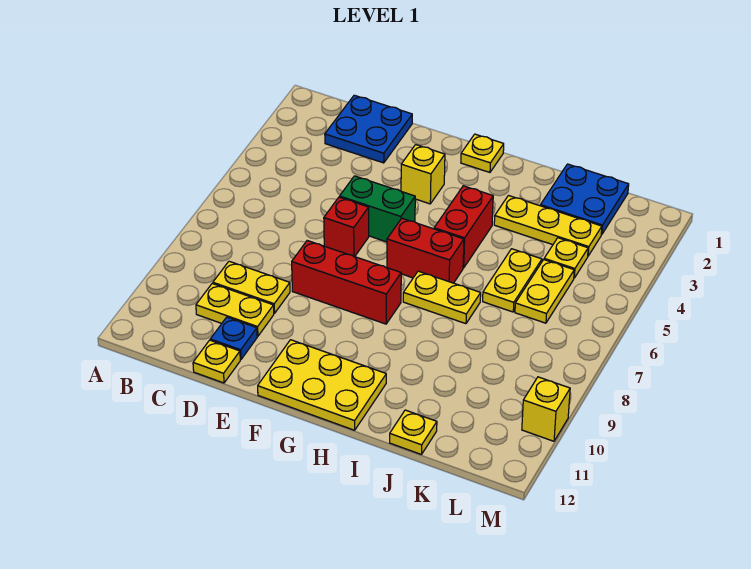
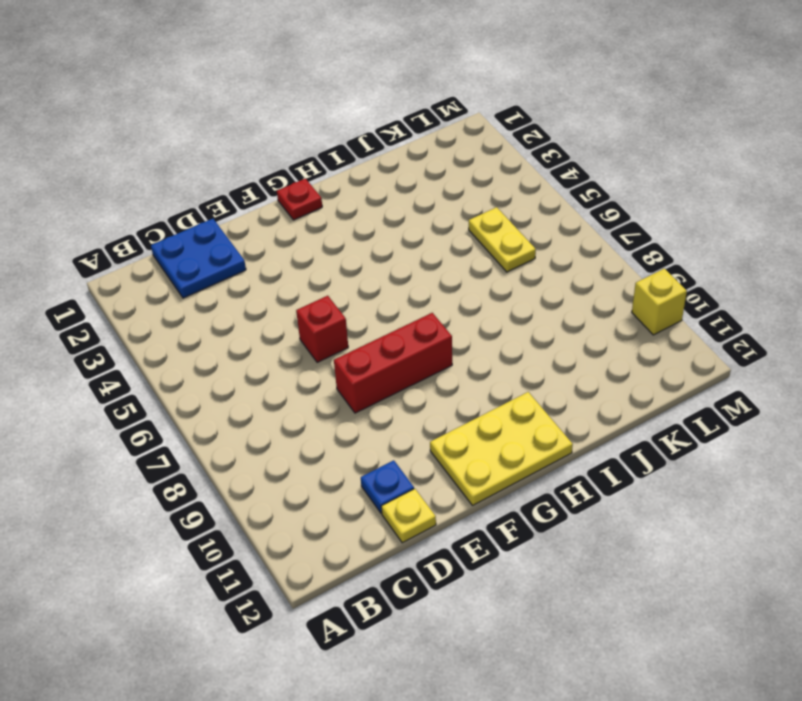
red 1x1 plate [277,179,322,220] -> yellow 1x1 plate [461,134,504,172]
none -> yellow 1x2 plate [213,261,290,313]
none -> yellow 1x2 plate [196,284,274,336]
none -> green 1x2 brick [340,176,415,242]

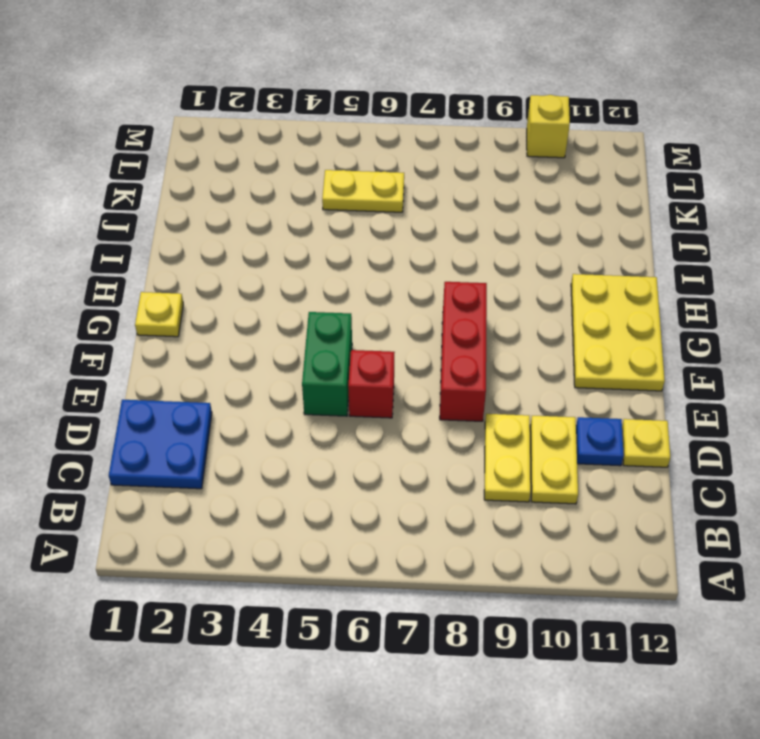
none -> yellow 1x1 brick [401,145,445,204]
none -> red 1x2 brick [387,218,464,283]
none -> red 1x2 brick [434,186,493,268]

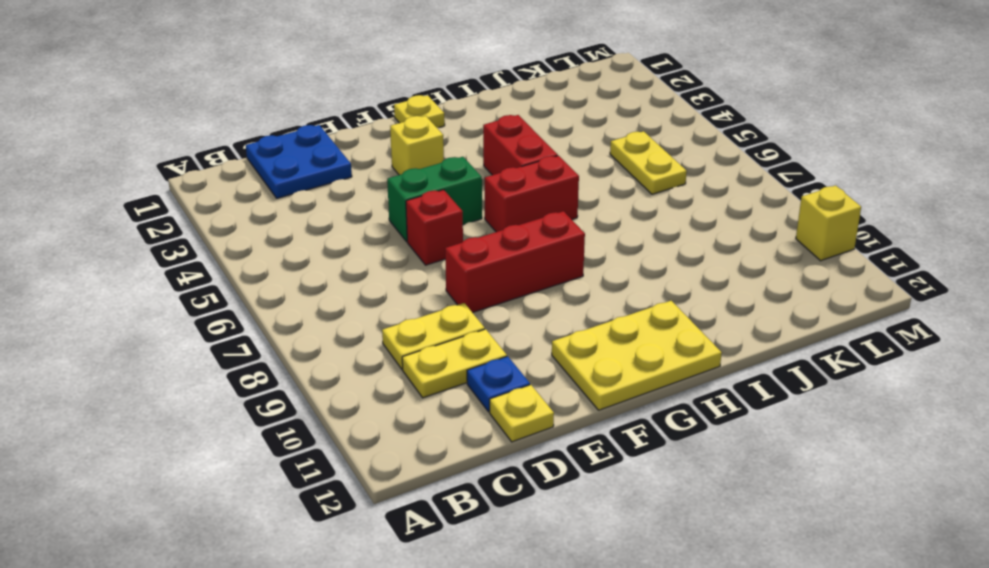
none -> yellow 1x2 plate [403,271,481,324]
none -> yellow 1x3 plate [494,196,602,256]
none -> blue 2x2 plate [540,164,629,235]

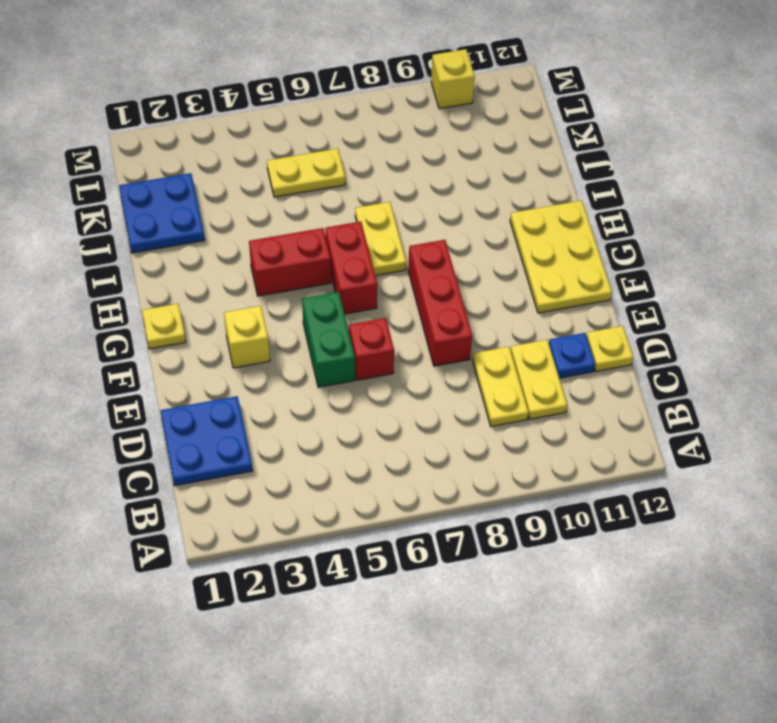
none -> yellow 1x3 plate [494,196,602,256]
none -> yellow 1x2 plate [483,249,542,312]
none -> yellow 1x1 plate [390,410,437,455]

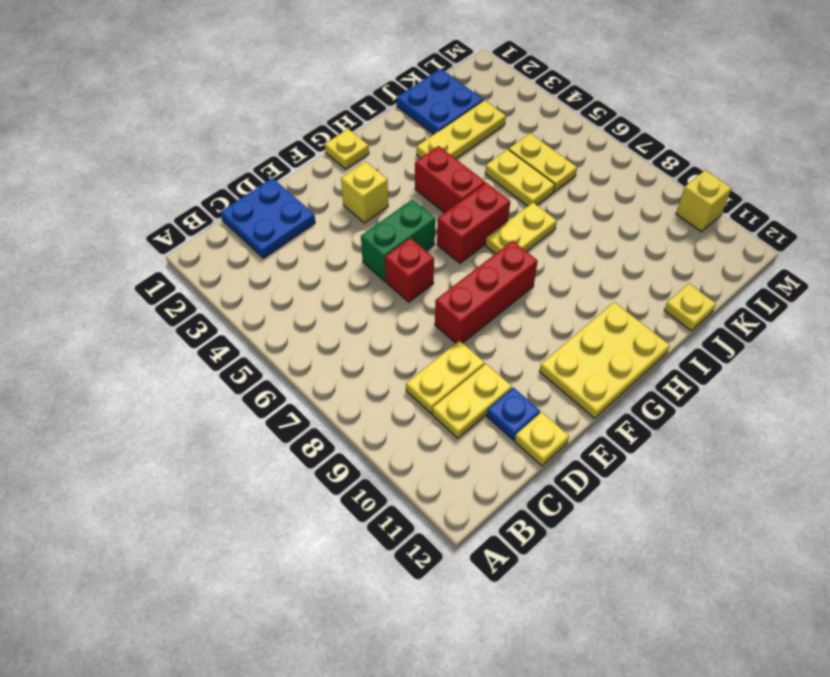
none -> yellow 1x1 plate [544,238,588,278]

